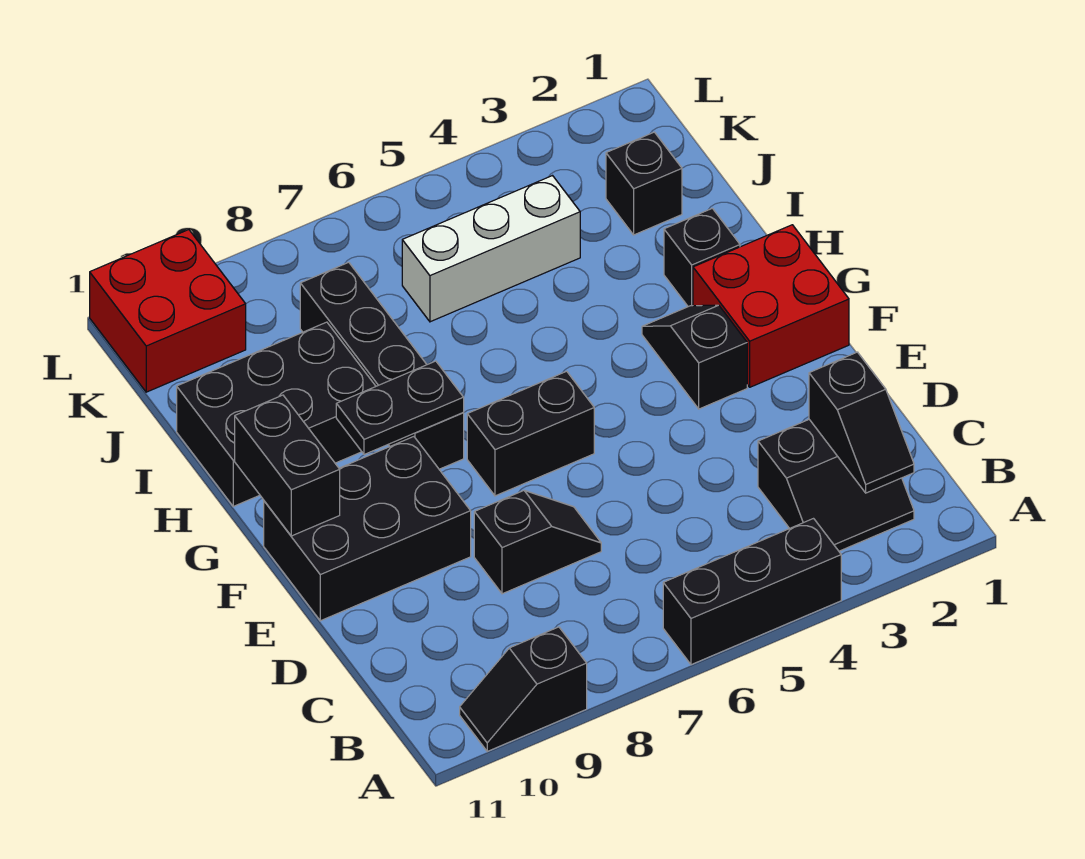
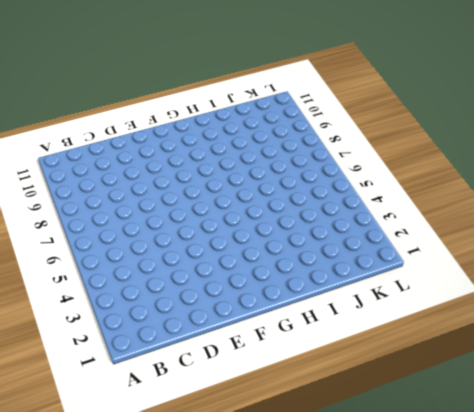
none -> black 1x3 brick [663,519,841,665]
none -> black 1x2 slope [460,627,587,751]
none -> black 2x2 slope [758,420,914,551]

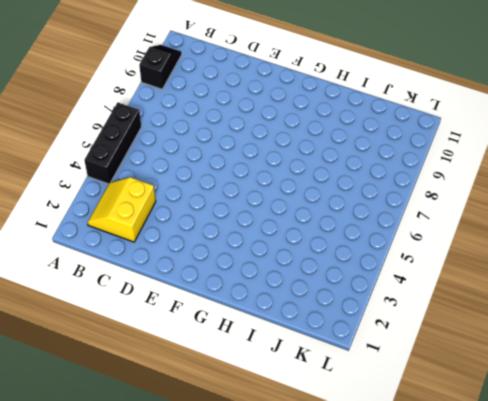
yellow 2x2 slope [88,177,156,242] -> black 2x2 slope [758,420,914,551]
none -> black 1x2 slope [474,491,601,594]
none -> black 2x3 brick [264,437,471,621]
none -> red 2x2 brick [693,225,849,387]

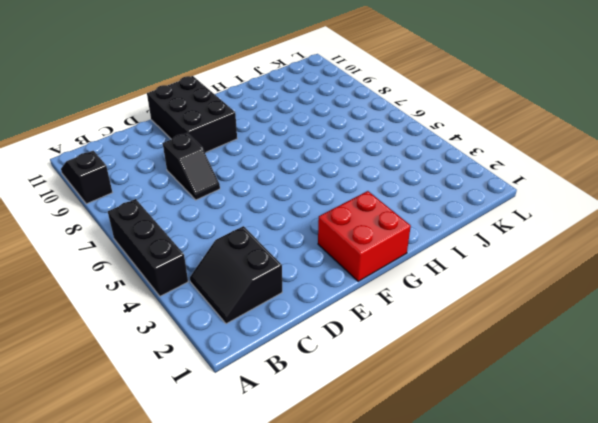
none -> black 1x2 slope [642,305,747,409]
none -> black 1x2 brick [467,371,594,496]
none -> black 1x4 brick [300,262,464,469]

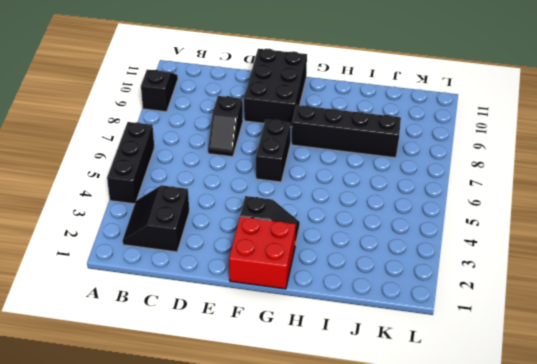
none -> black 1x1 brick [664,208,740,307]
none -> black 2x3 brick [177,322,376,506]
none -> black 1x1 brick [606,132,682,235]

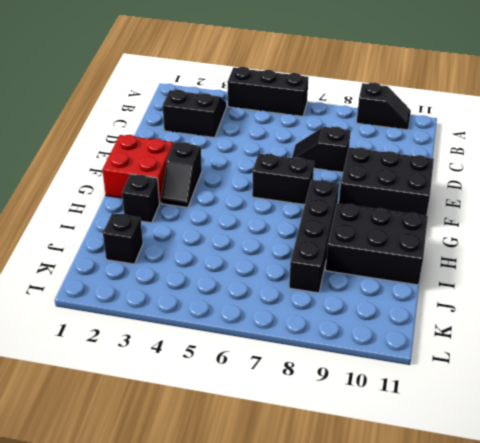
none -> white 1x3 brick [402,176,580,322]
none -> red 2x2 brick [90,230,246,392]
none -> black 1x2 slope [809,352,914,493]

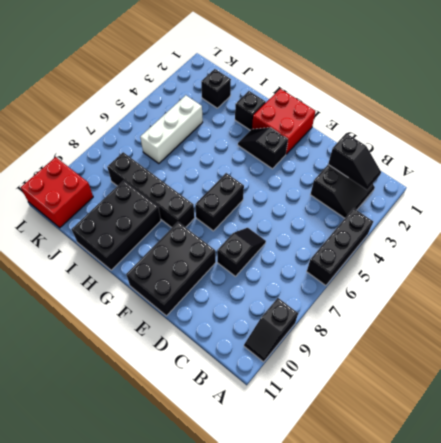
none -> black 1x2 brick [235,395,340,536]
none -> black 1x2 plate [336,361,464,455]

